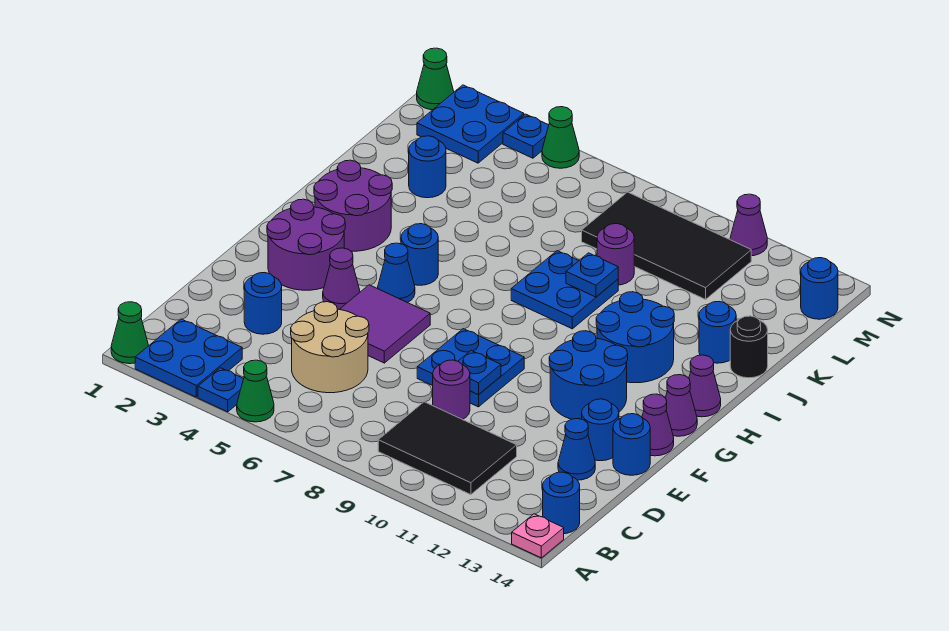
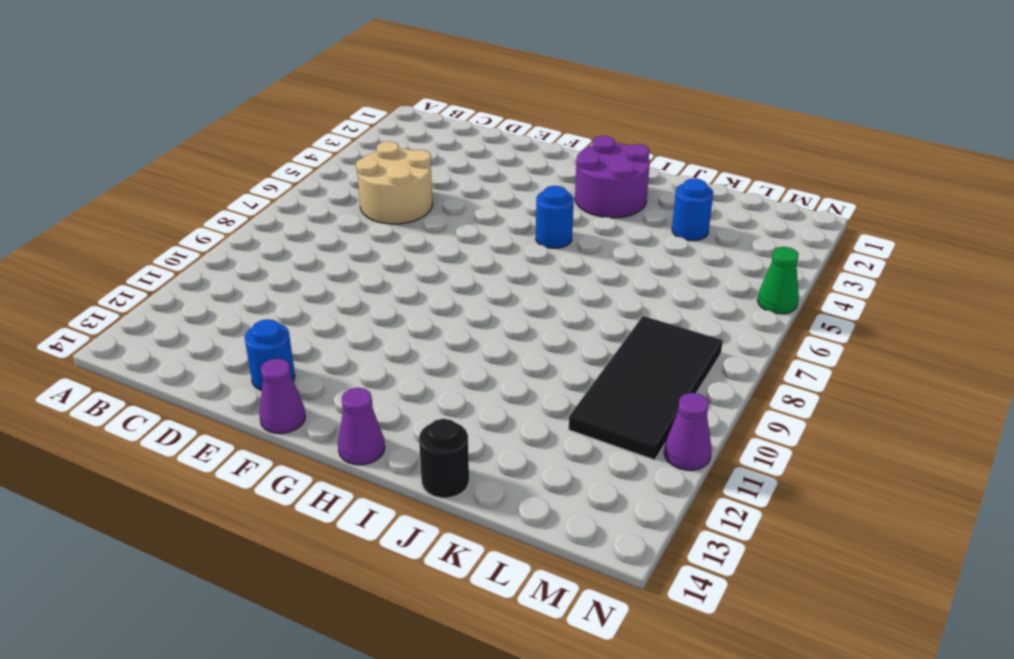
none -> green 1x1 cone [111,302,148,364]
none -> blue 2x2 plate [135,319,242,397]
none -> blue 1x1 plate [198,368,244,412]
none -> green 1x1 cone [237,360,274,422]

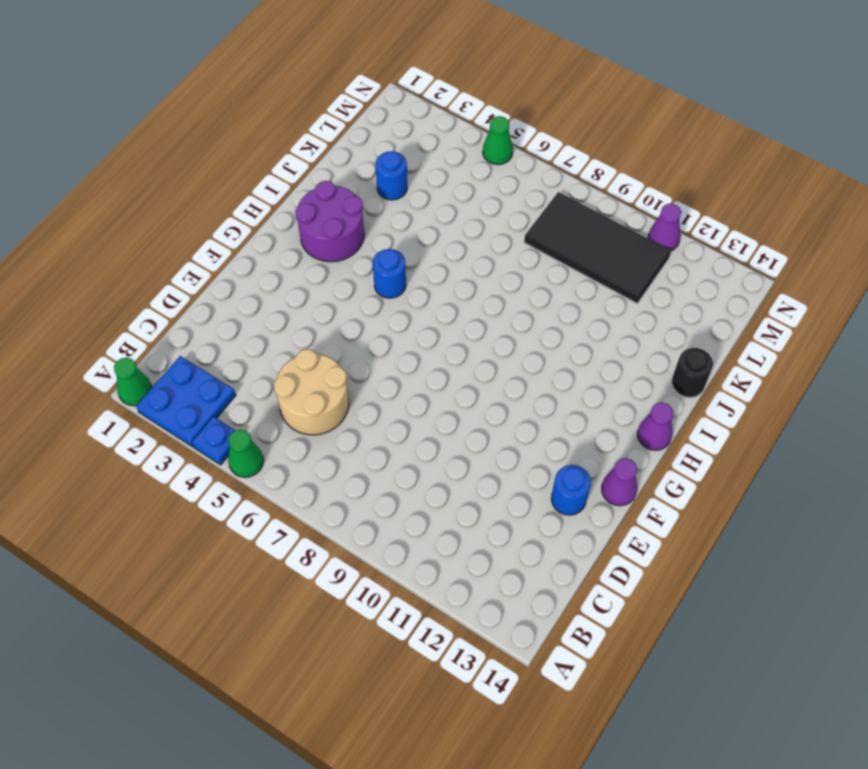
none -> pink 1x1 plate [512,514,564,558]
none -> black 2x3 tile [378,402,517,495]
none -> blue 1x1 round brick [543,472,580,534]
none -> blue 1x1 round brick [244,273,282,334]

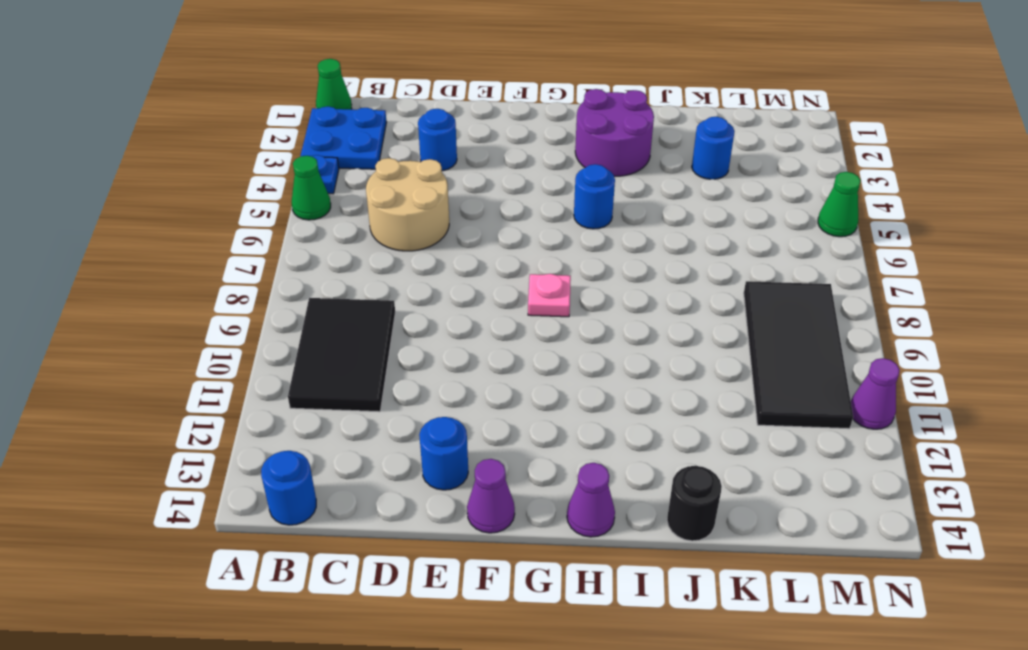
pink 1x1 plate [528,274,571,317] -> pink 1x1 plate moved to [512,514,564,558]
none -> purple 1x1 round brick [433,360,470,420]
none -> blue 1x1 cone [558,419,595,480]
none -> purple 2x2 tile [339,285,430,363]
none -> blue 2x2 plate [417,329,524,407]

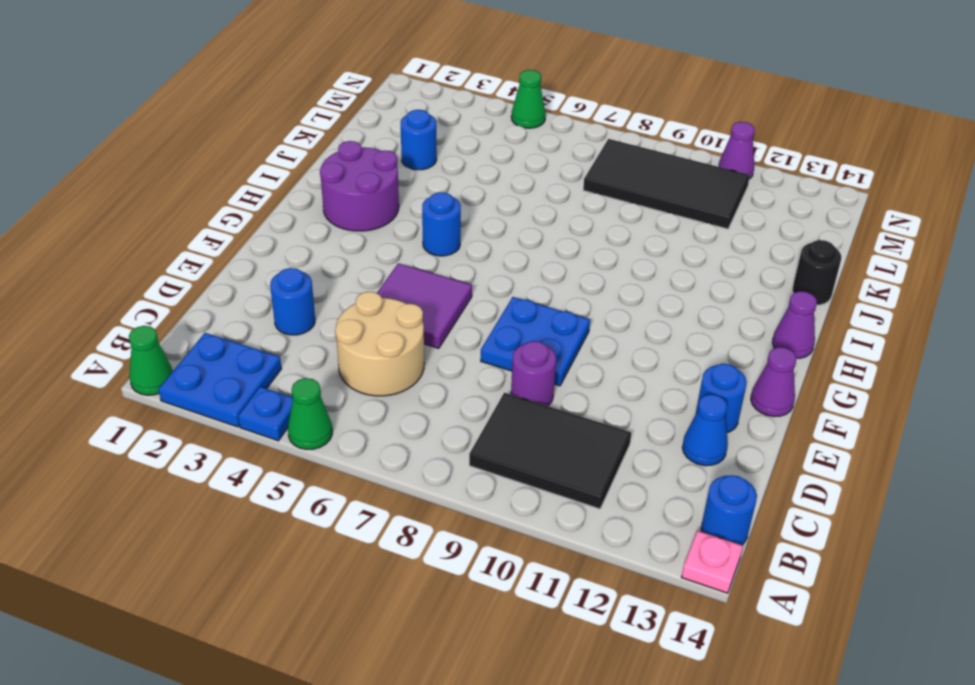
none -> blue 1x1 round brick [613,414,650,475]
none -> purple 2x2 round brick [267,199,345,290]
none -> purple 1x1 cone [323,248,360,309]
none -> blue 2x2 round brick [549,331,628,419]

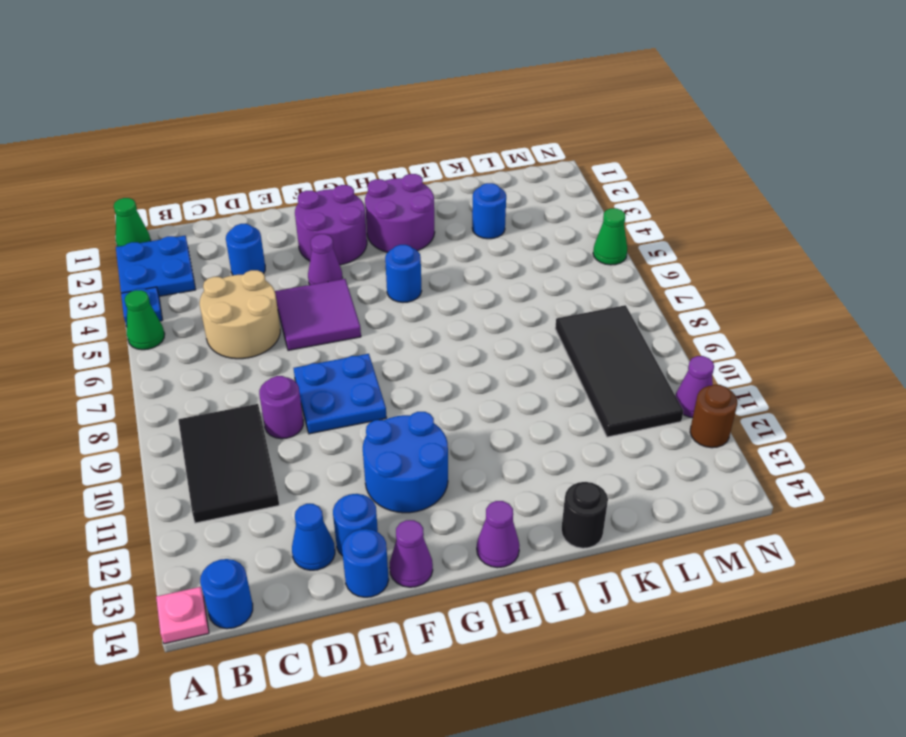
brown 1x1 round brick [690,385,737,448] -> none
none -> blue 1x1 cone [378,243,415,303]
none -> purple 1x1 cone [666,375,697,436]
none -> blue 2x2 round brick [596,292,674,383]
none -> blue 2x2 plate [511,251,618,329]

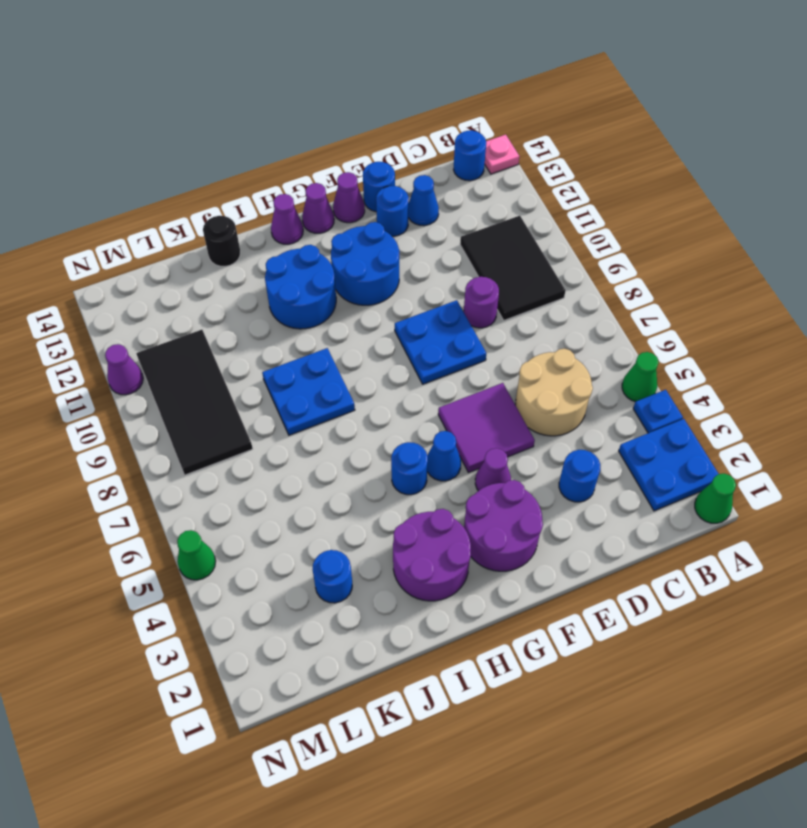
none -> blue 1x1 round brick [699,302,736,363]
none -> purple 1x1 round brick [597,224,634,285]
none -> blue 2x2 plate [417,85,524,163]
none -> blue 1x1 round brick [801,258,838,319]

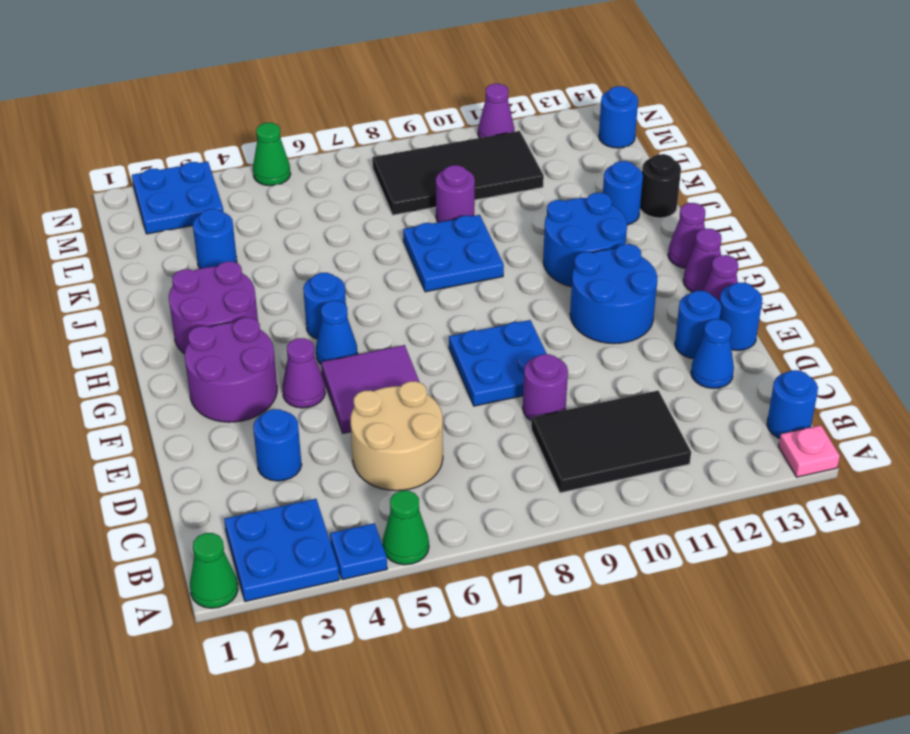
none -> green 1x1 cone [417,48,454,110]
none -> blue 1x1 plate [503,114,549,158]
none -> blue 1x1 plate [458,351,501,395]
none -> blue 1x1 plate [566,253,618,297]

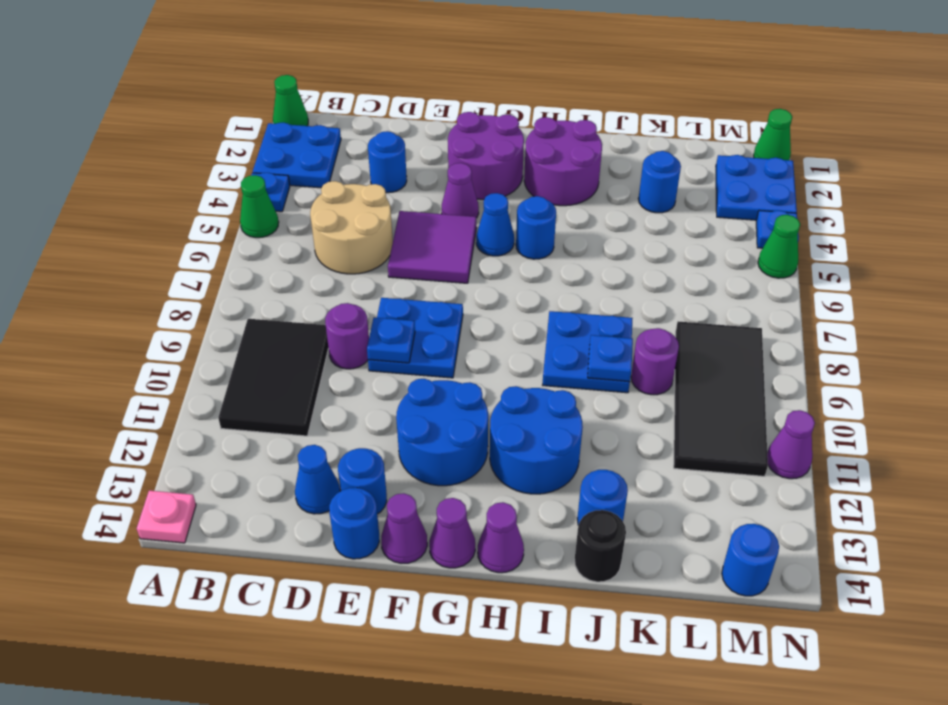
none -> blue 1x1 round brick [543,472,580,534]

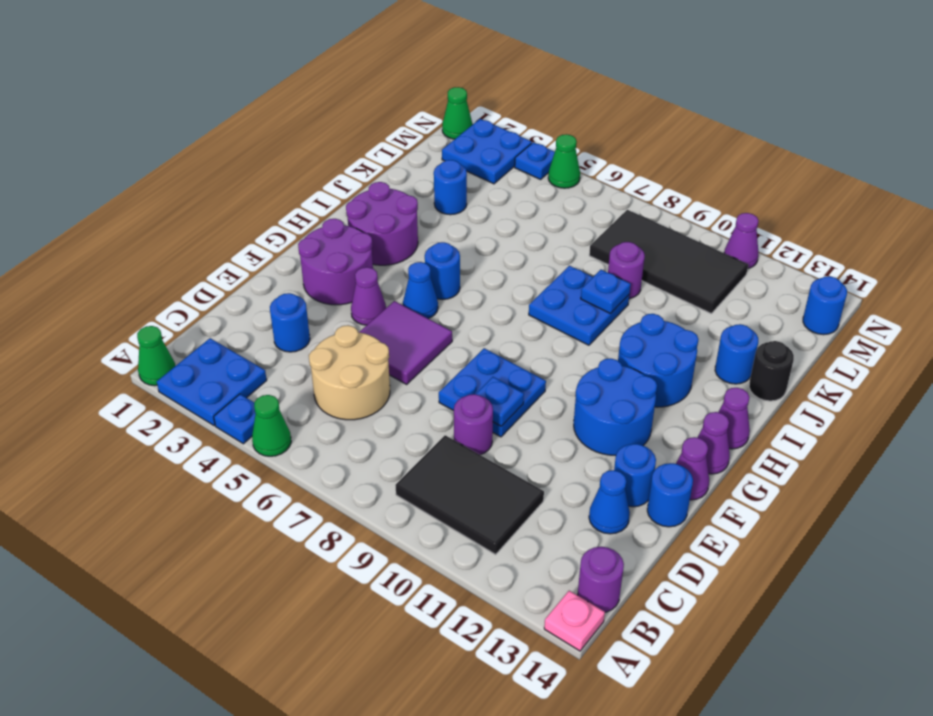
purple 1x1 round brick [578,547,624,612] -> blue 1x1 round brick [543,472,580,534]

